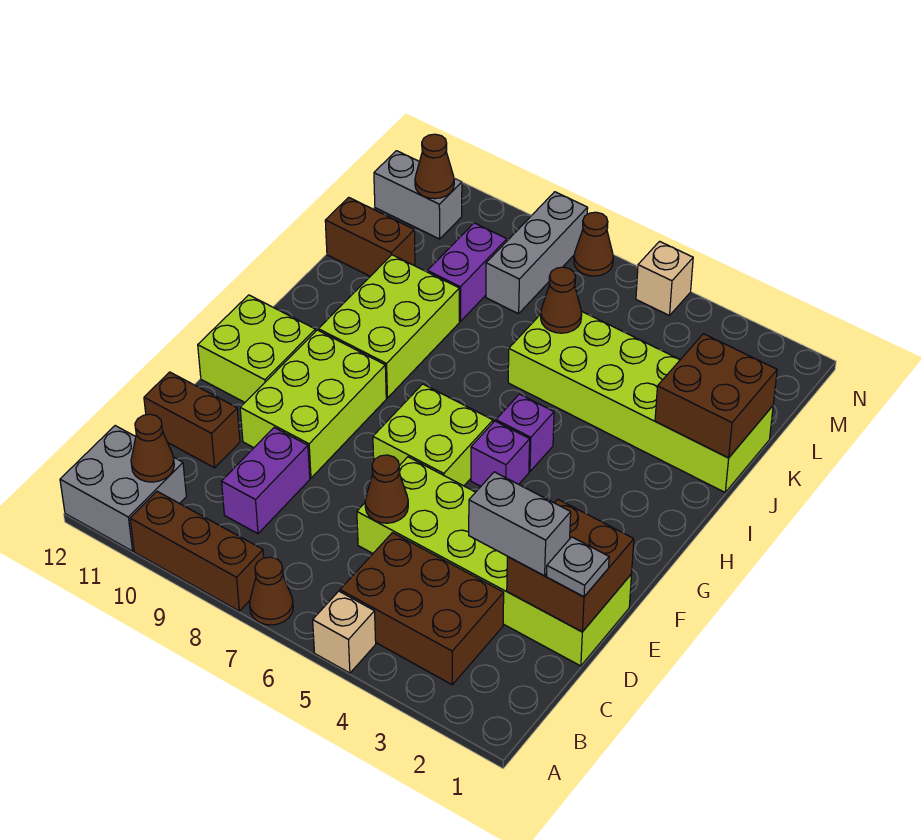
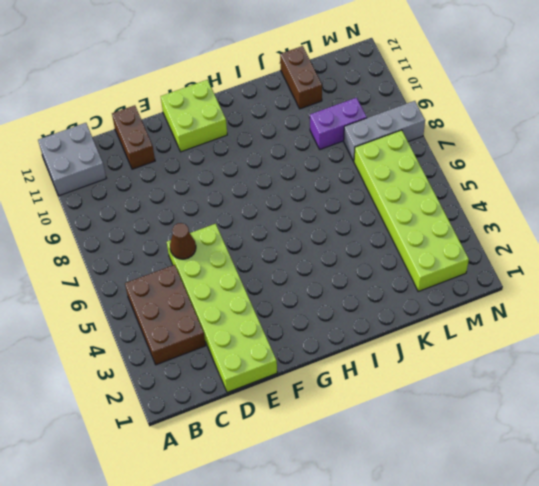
lime 2x6 brick [354,130,469,291] -> lime 2x6 brick moved to [508,312,773,492]
none -> tan 1x1 brick [313,591,376,673]
none -> brown 1x1 cone [250,557,293,625]
none -> brown 1x3 brick [130,491,264,611]

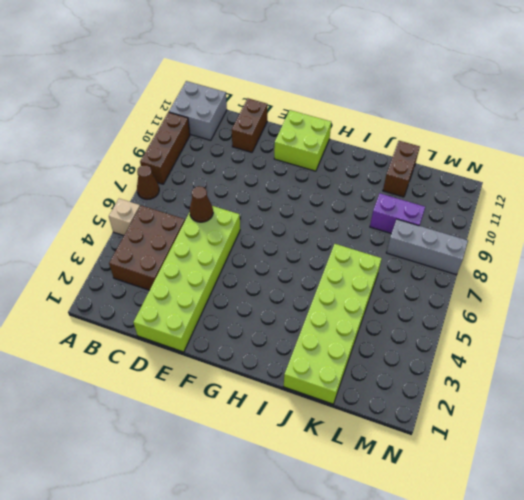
none -> purple 1x2 brick [221,428,310,534]
none -> lime 2x3 brick [240,330,386,478]
none -> lime 2x2 brick [373,384,493,486]

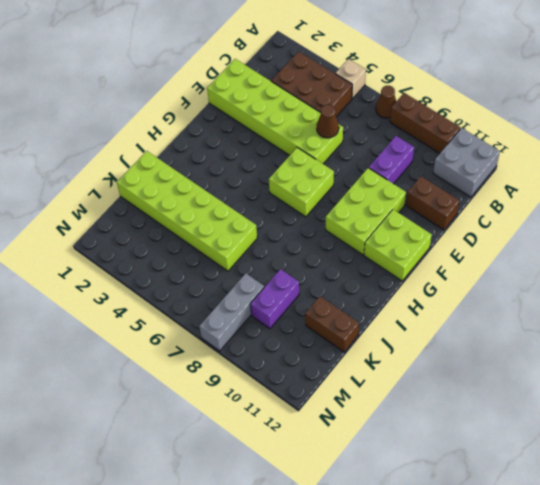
none -> purple 1x1 brick [471,421,530,486]
none -> purple 1x1 brick [496,394,554,472]
none -> lime 2x3 brick [318,255,459,398]

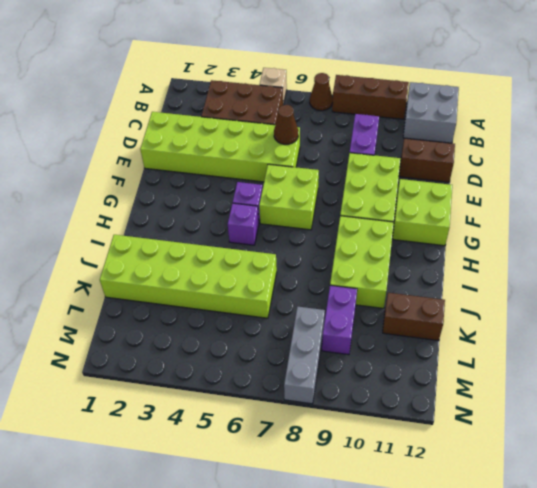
none -> grey 1x2 brick [374,151,462,239]
none -> tan 1x1 brick [636,241,693,316]
none -> brown 1x1 cone [574,212,613,276]

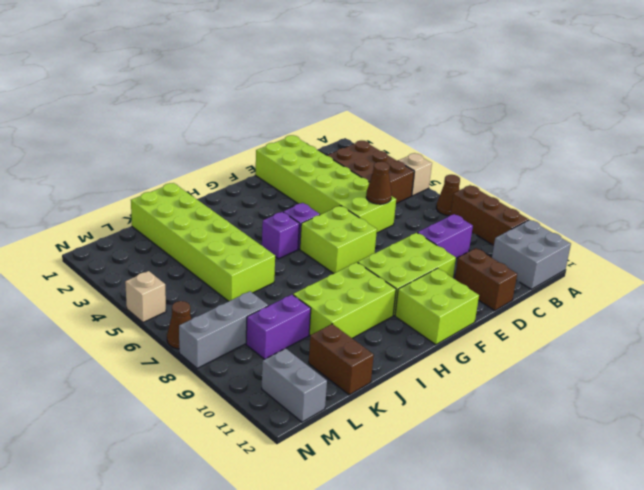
none -> brown 1x1 cone [131,414,174,482]
none -> brown 2x2 brick [507,500,634,632]
none -> brown 2x2 brick [655,334,777,458]

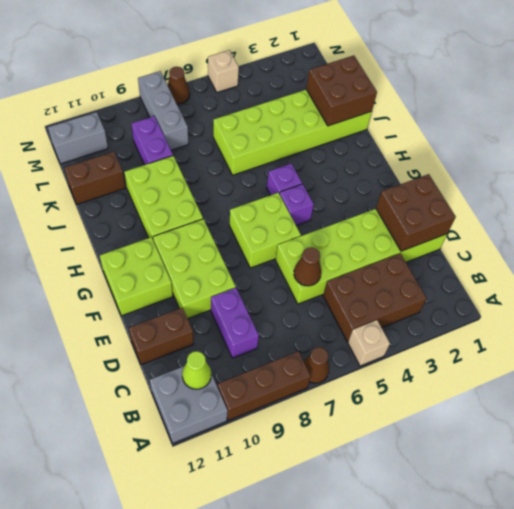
lime 1x1 cone [182,351,211,389] -> brown 1x1 cone [131,414,174,482]
none -> brown 1x1 cone [541,267,582,333]
none -> brown 1x1 cone [415,134,454,199]
none -> grey 1x1 plate [546,537,609,597]

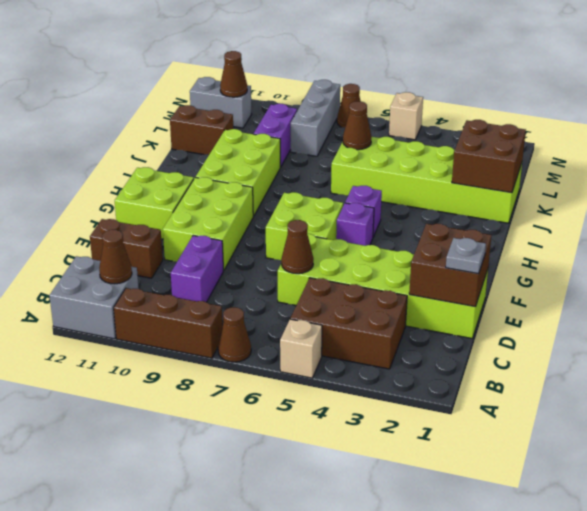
none -> grey 1x2 brick [469,472,571,576]

